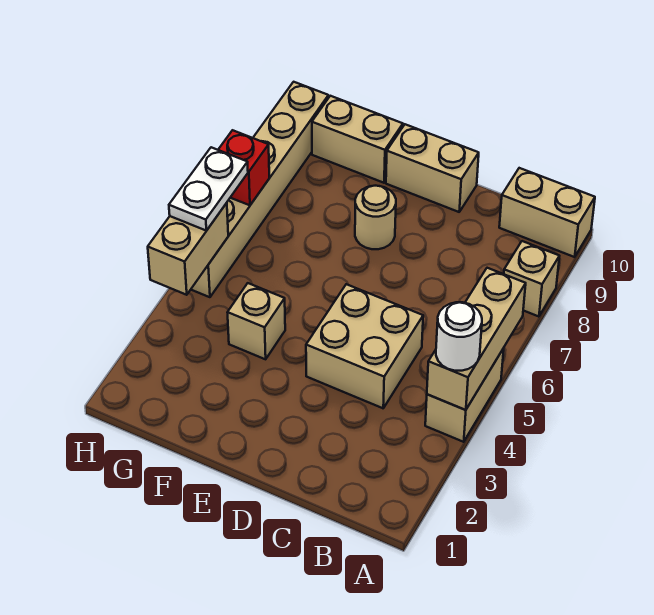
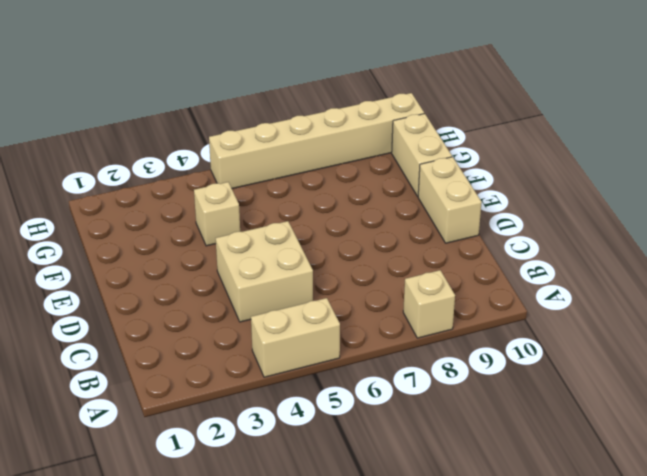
none -> tan 1x2 brick [499,168,595,257]
none -> tan 1x1 round brick [355,186,396,249]
none -> tan 1x3 brick [427,268,526,410]

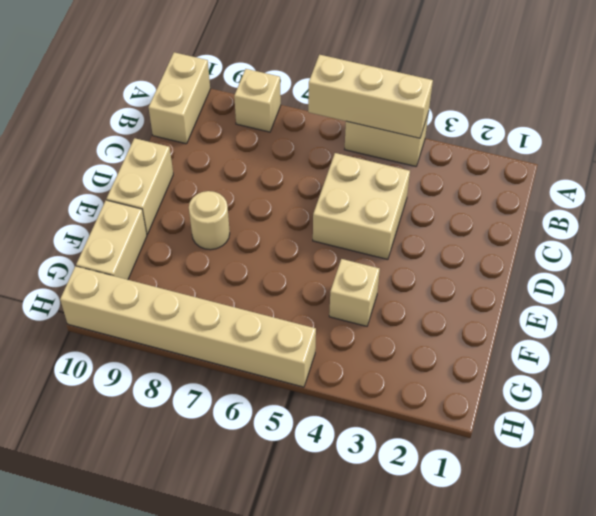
none -> tan 1x2 brick [148,203,228,295]
none -> red 1x1 brick [218,130,269,205]
none -> white 1x1 round brick [436,302,482,371]

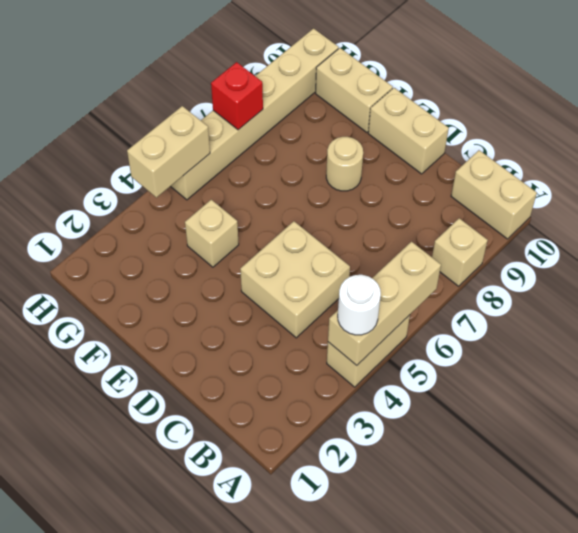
none -> white 1x2 plate [169,147,248,231]

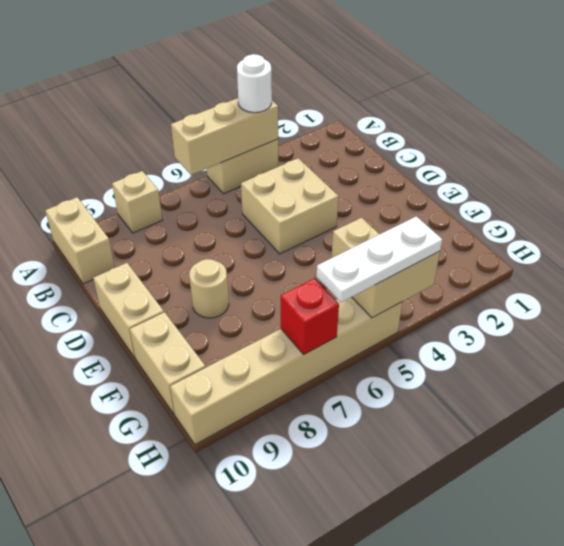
white 1x3 plate [317,216,442,302] -> white 1x2 plate [169,147,248,231]

